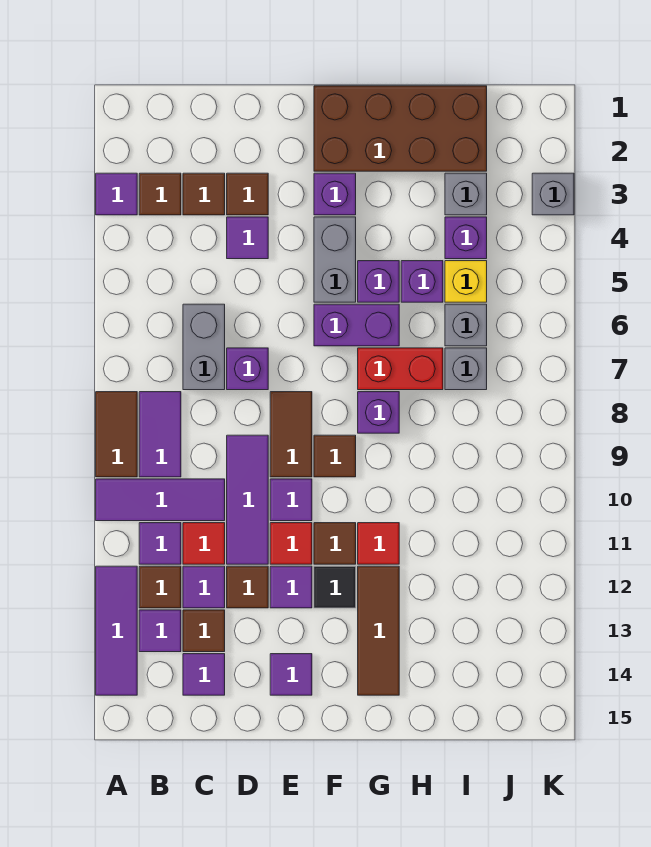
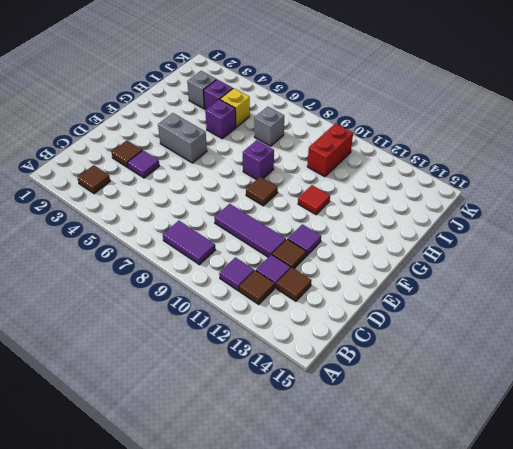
red 1x2 brick [307,123,353,177] -> red 1x2 brick moved to [358,348,443,390]
none -> purple 1x1 tile [96,173,137,215]
none -> brown 1x2 tile [96,392,137,477]
none -> purple 1x3 tile [96,479,225,521]
none -> purple 1x3 tile [96,566,137,695]

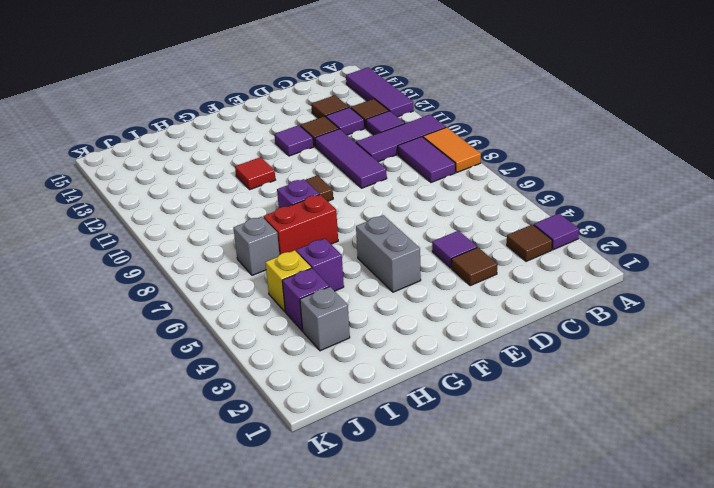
orange 1x2 tile [423,127,481,172] -> brown 1x2 tile [96,392,137,477]
none -> purple 1x1 tile [139,610,181,652]
none -> brown 1x1 tile [183,173,225,215]
none -> grey 1x2 brick [183,304,225,390]
none -> red 1x1 tile [183,523,225,564]

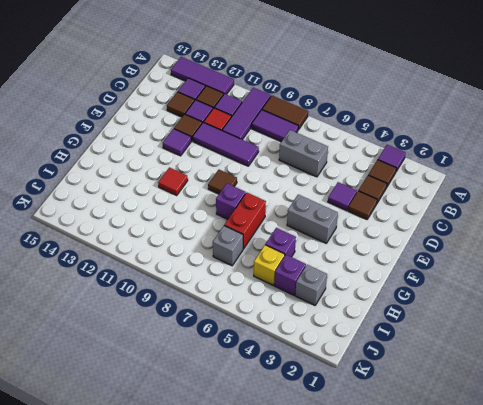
none -> purple 1x1 tile [183,654,225,695]
none -> purple 1x1 brick [227,348,268,390]
none -> brown 1x2 tile [270,392,312,477]
none -> purple 1x1 tile [270,479,312,521]

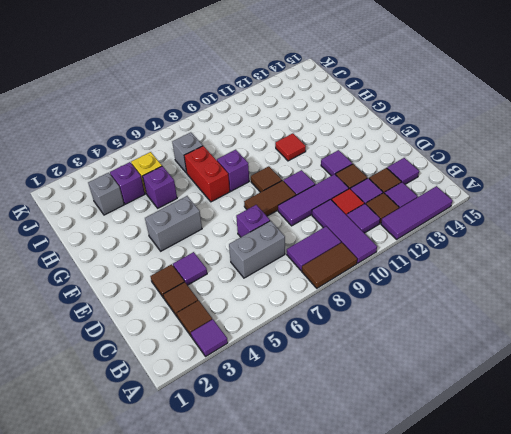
none -> red 1x1 tile [270,523,312,564]
none -> purple 1x1 tile [270,654,312,695]
none -> brown 2x4 brick [314,86,487,171]
none -> purple 1x1 brick [314,173,356,215]

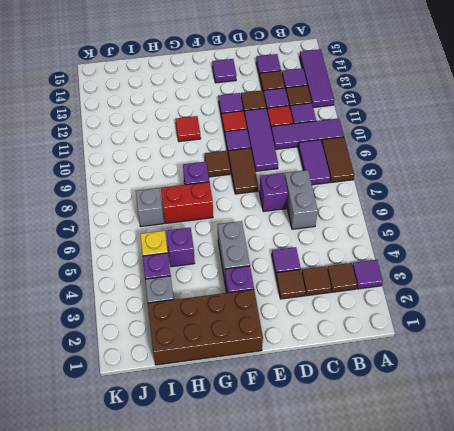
none -> purple 1x2 brick [314,304,399,346]
none -> brown 1x1 tile [314,523,356,564]
none -> black 1x1 tile [314,566,356,608]
none -> purple 1x1 brick [358,261,399,302]

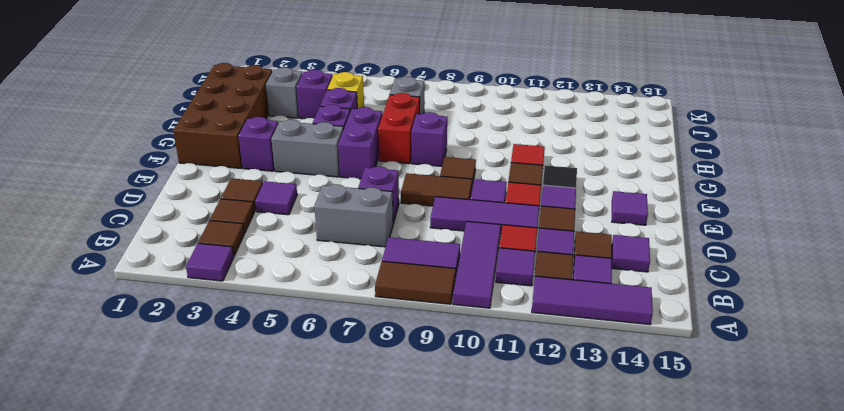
none -> brown 1x3 tile [358,566,399,695]
none -> grey 1x1 brick [445,304,487,346]
none -> grey 1x1 brick [532,173,574,215]

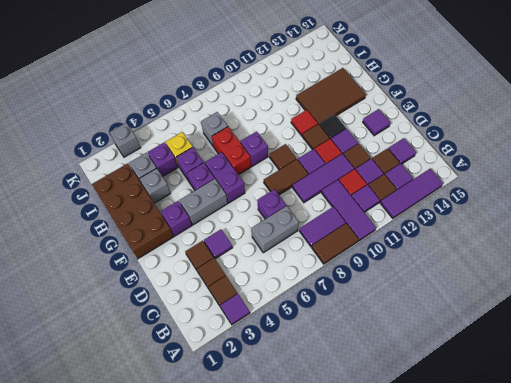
brown 2x3 tile [296,68,366,124] -> brown 1x3 tile [358,566,399,695]
grey 1x1 brick [139,168,171,203] -> grey 1x1 brick moved to [445,304,487,346]

